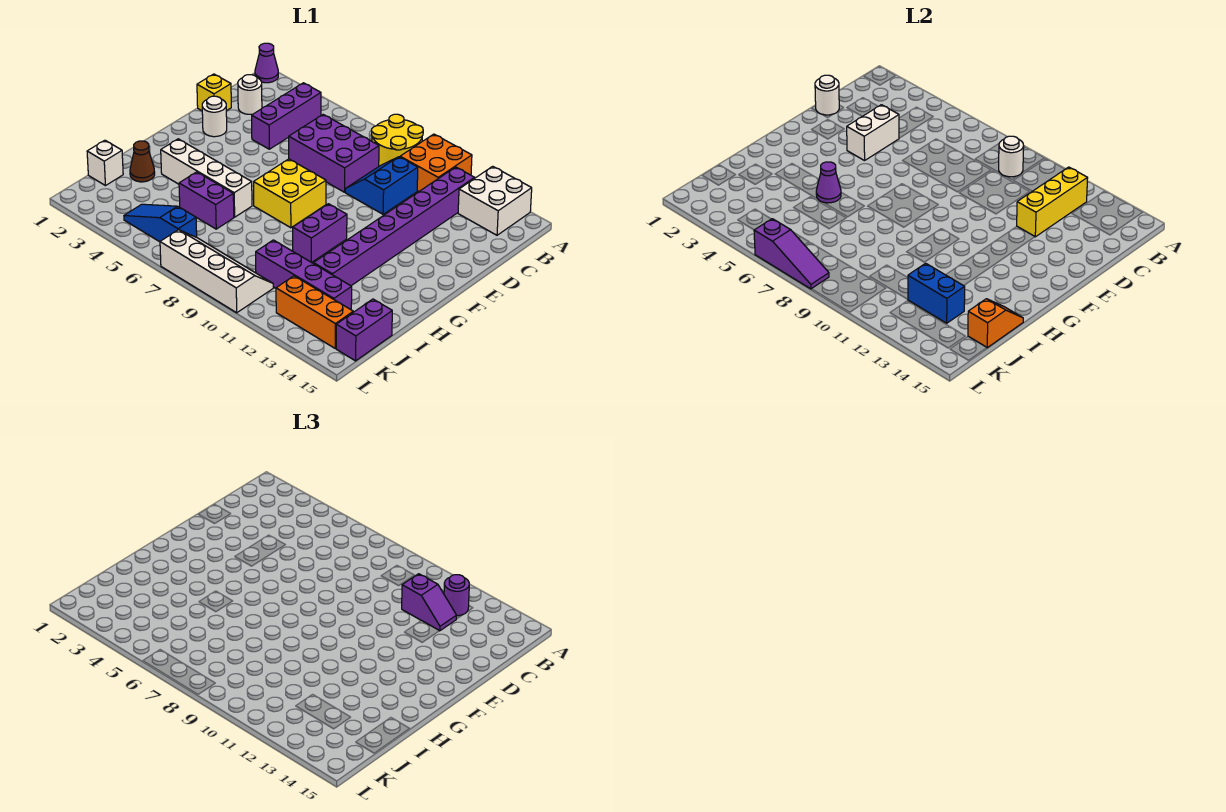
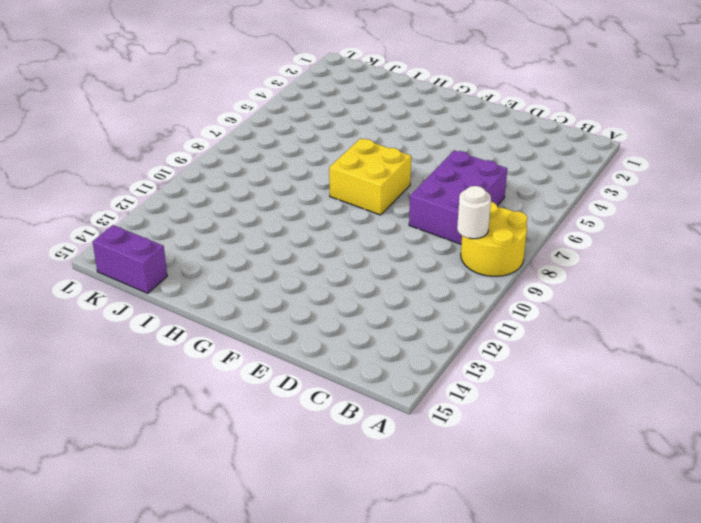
none -> purple 1x1 cone [255,43,278,83]
none -> orange 2x2 brick [400,134,472,191]
none -> white 2x2 brick [458,166,532,235]
none -> purple 1x3 brick [252,83,321,149]

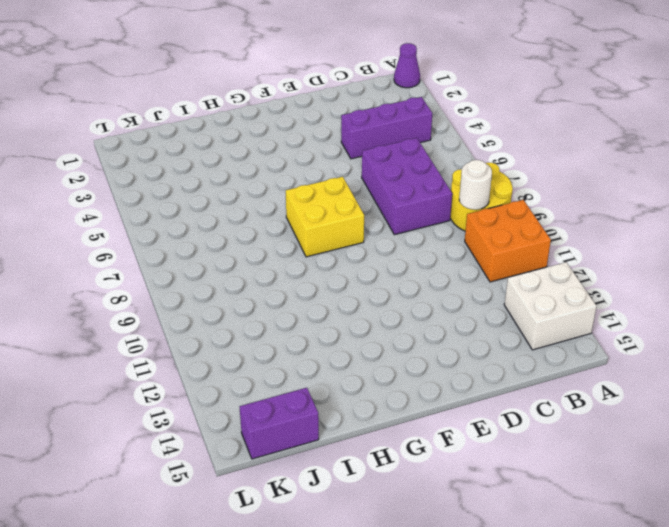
none -> purple 1x8 brick [314,167,475,286]
none -> white 1x1 round brick [238,75,262,114]
none -> blue 2x2 slope [345,157,418,214]
none -> yellow 1x1 brick [197,74,231,111]

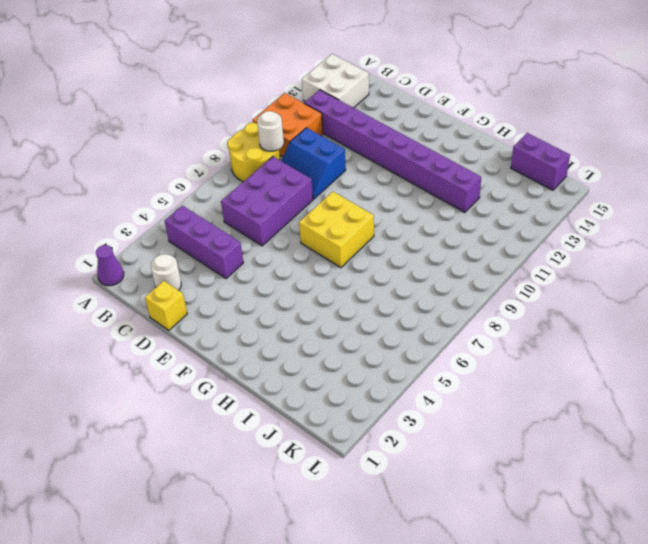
none -> white 1x1 round brick [202,96,227,137]
none -> purple 1x2 brick [293,204,347,262]
none -> white 1x4 brick [161,139,252,217]
none -> brown 1x1 cone [130,141,155,182]

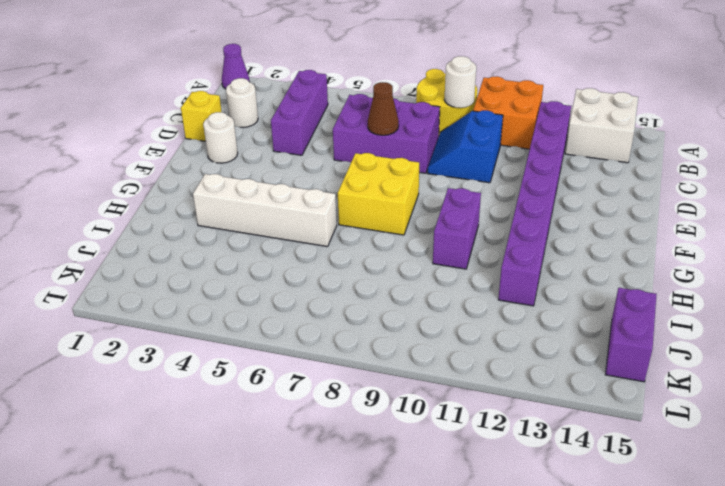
brown 1x1 cone [368,82,399,135] -> brown 1x1 cone moved to [130,141,155,182]
none -> purple 1x2 brick [179,172,234,229]
none -> white 1x1 brick [87,140,123,186]
none -> purple 1x4 brick [256,240,352,310]
none -> blue 1x3 slope [124,204,197,242]

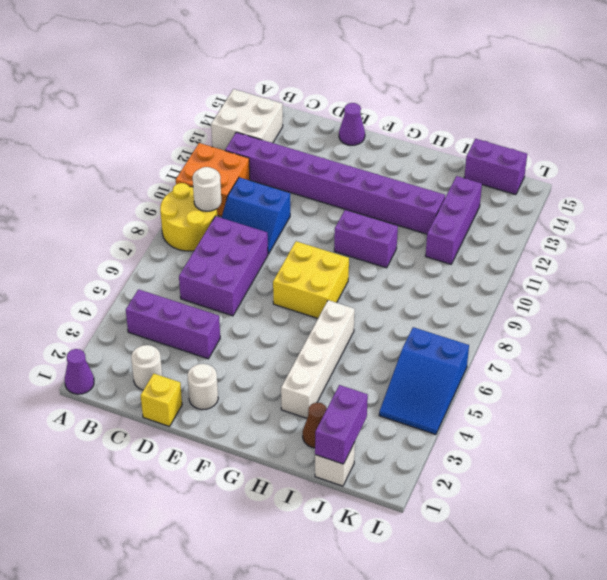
purple 1x1 cone [339,103,365,145] -> purple 1x1 cone moved to [816,162,841,203]
purple 1x2 brick [315,385,368,464] -> purple 1x2 brick moved to [179,172,234,229]
purple 1x3 brick [426,176,482,264] -> purple 1x4 brick [256,240,352,310]
blue 2x3 slope [379,327,469,435] -> blue 1x3 slope [124,204,197,242]
none -> white 2x4 slope [160,230,273,313]
none -> orange 1x3 brick [276,276,353,348]
none -> yellow 1x3 brick [1017,167,1088,237]
none -> white 1x1 round brick [815,75,839,115]

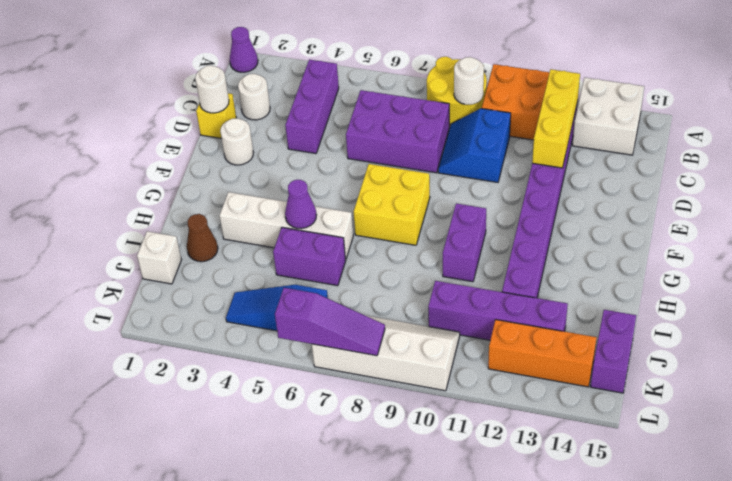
none -> white 1x2 brick [847,105,899,161]
none -> orange 1x2 slope [968,299,1023,348]
none -> blue 1x2 brick [908,263,965,323]
none -> purple 1x1 round brick [444,575,469,616]

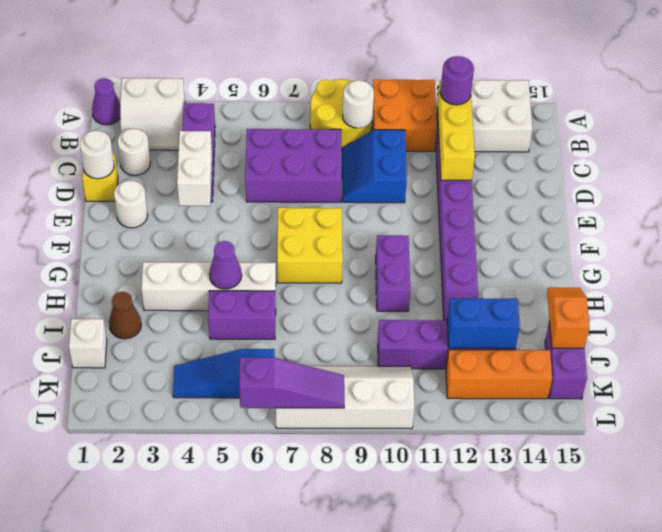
white 2x2 slope [120,78,185,150] -> none
none -> purple 1x2 slope [402,574,457,631]

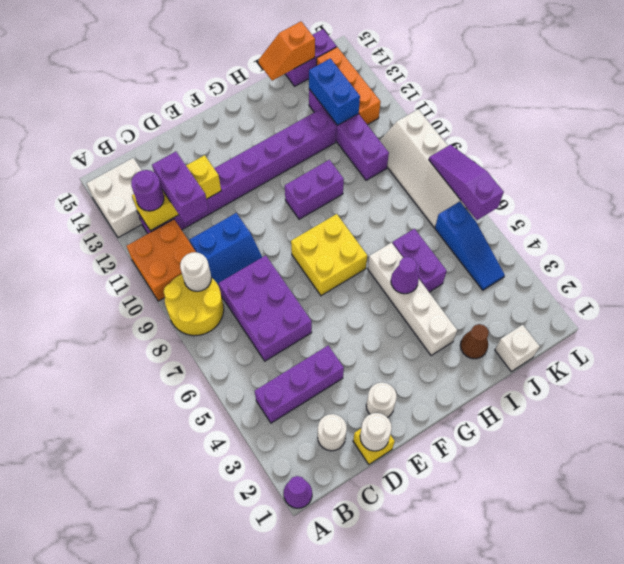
purple 1x2 brick [152,152,209,223] -> purple 1x2 slope [402,574,457,631]
none -> white 1x2 brick [847,105,899,161]

